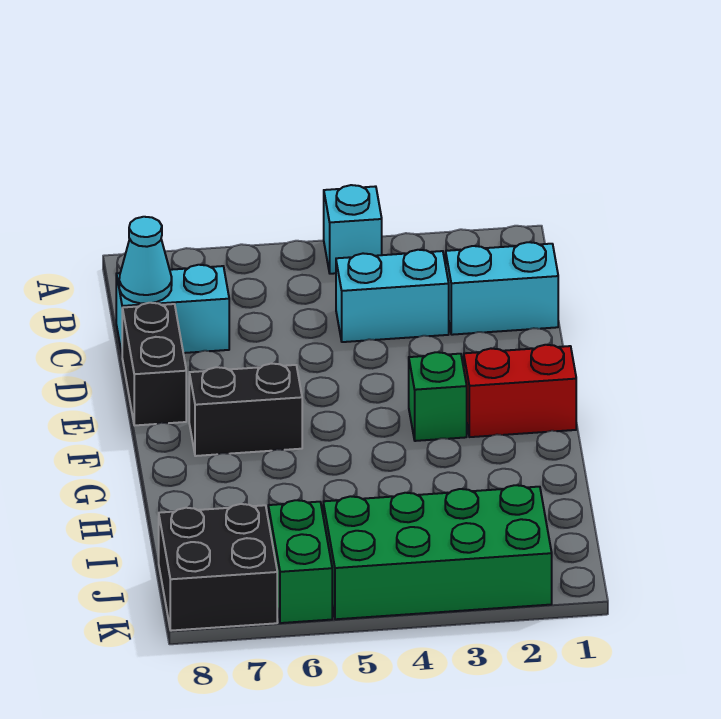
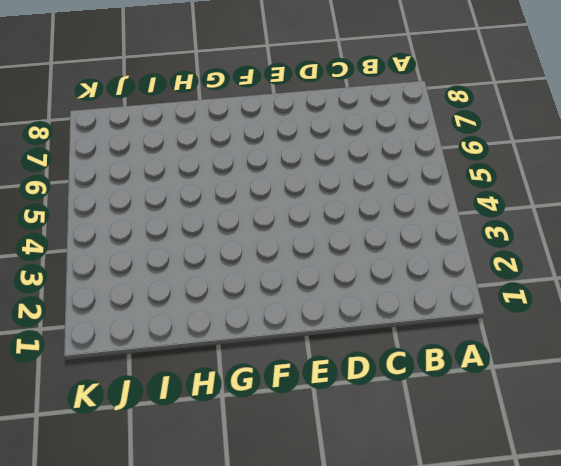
none -> cyan 1x1 brick [324,185,382,274]
none -> cyan 1x2 brick [446,242,558,335]
none -> cyan 1x2 brick [336,250,449,342]

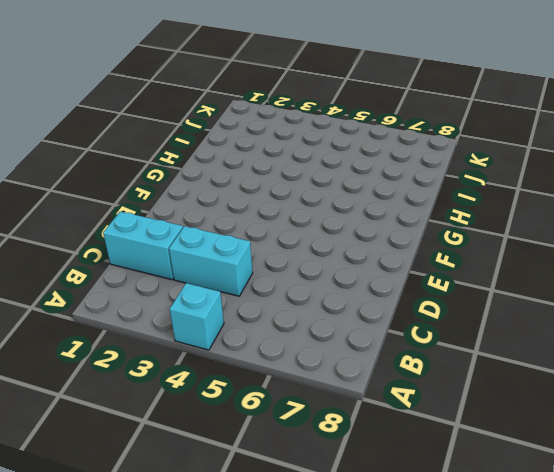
none -> cyan 1x2 brick [116,265,229,353]
none -> black 1x2 brick [122,303,186,425]
none -> red 1x2 brick [464,345,576,437]

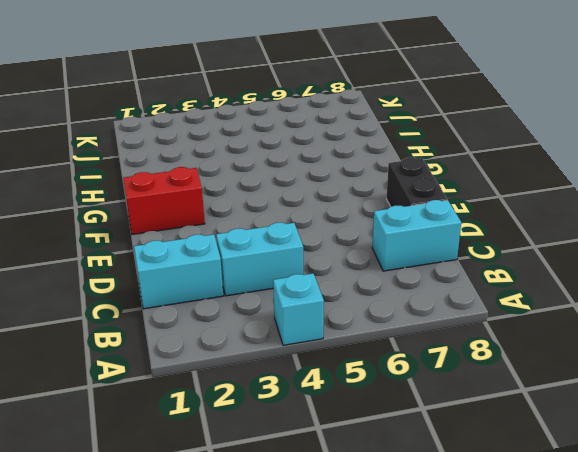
none -> green 1x1 brick [409,352,467,441]
none -> black 1x2 brick [189,364,302,456]
none -> green 2x4 brick [323,485,552,619]

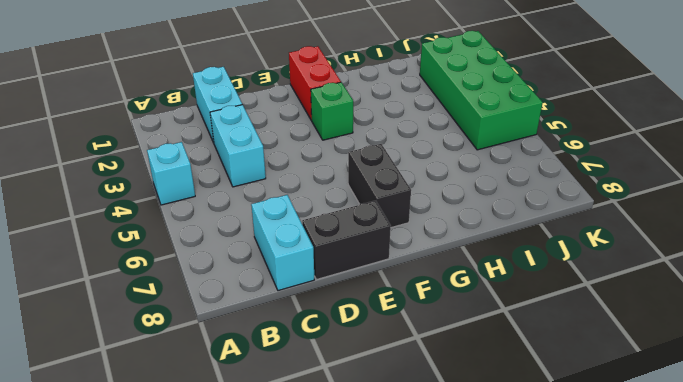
none -> green 1x2 brick [268,500,332,623]
none -> black 2x2 brick [159,504,277,631]
none -> cyan 1x1 cone [119,217,172,304]

